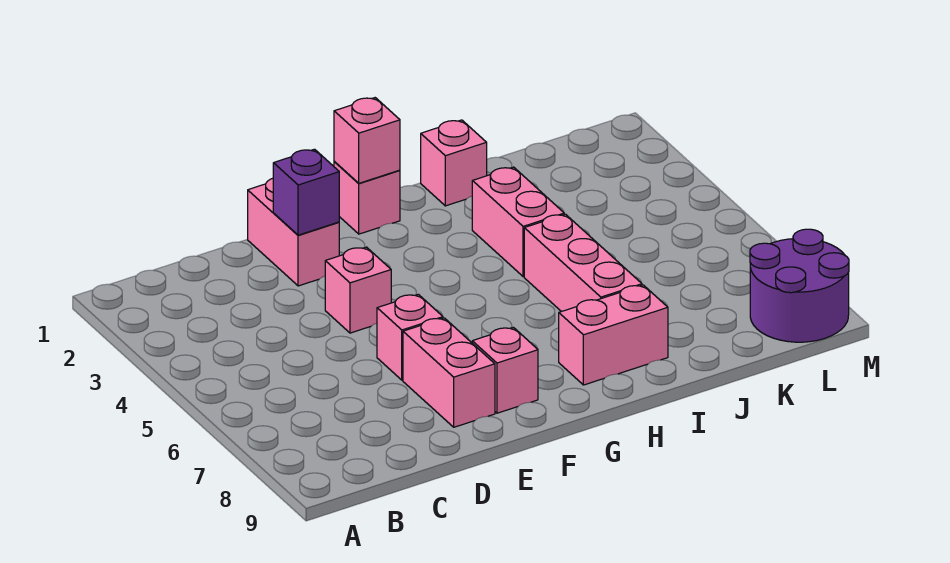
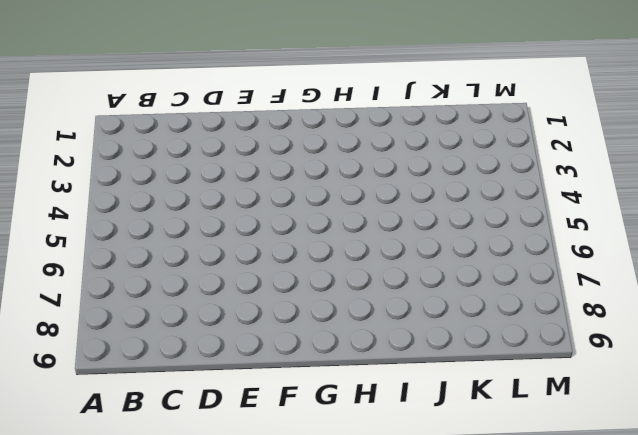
none -> pink 1x2 brick [248,178,339,286]
none -> pink 1x1 brick [325,247,391,333]
none -> pink 1x1 brick [377,294,443,380]

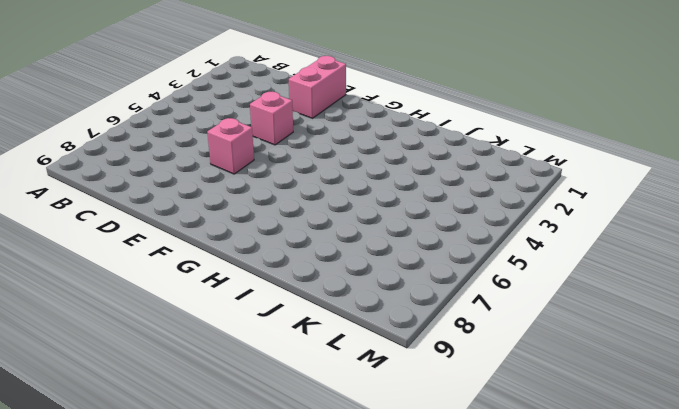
none -> pink 1x2 brick [403,318,495,427]
none -> pink 1x1 brick [472,327,538,413]
none -> pink 1x1 brick [334,161,400,234]

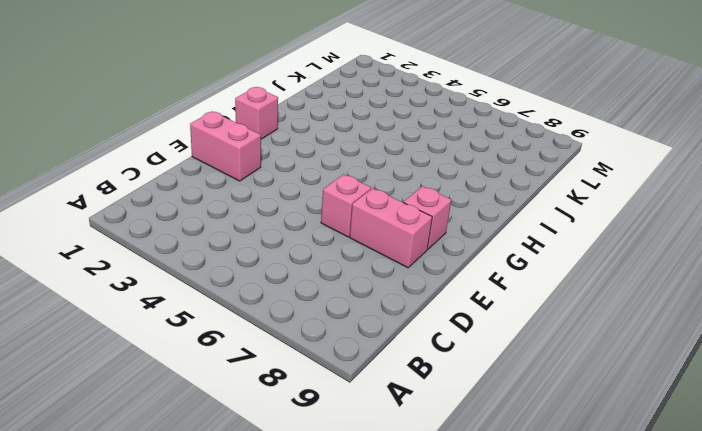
none -> pink 1x1 brick [325,247,391,333]
none -> pink 1x2 brick [559,285,668,385]
none -> pink 1x1 brick [421,120,487,206]

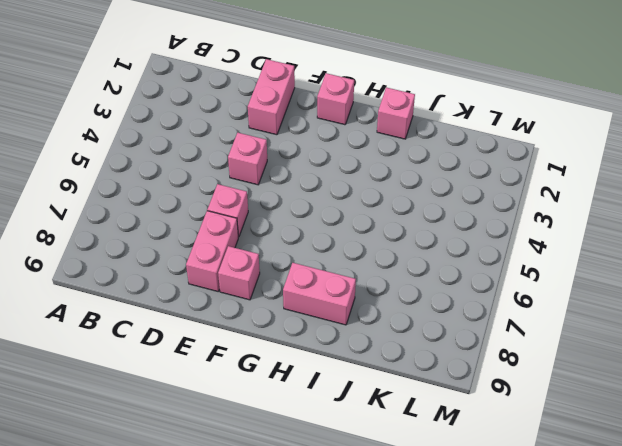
none -> pink 1x2 brick [472,167,564,277]
none -> pink 1x3 brick [524,214,642,312]
none -> purple 2x2 round brick [750,229,849,342]

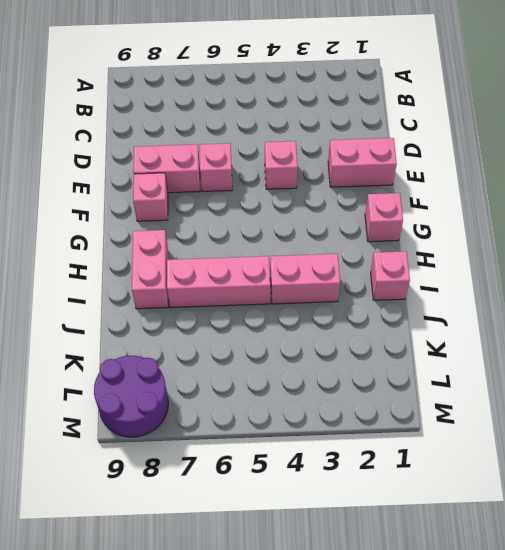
none -> purple 1x1 brick [273,149,339,235]
none -> pink 1x1 brick [334,98,400,183]

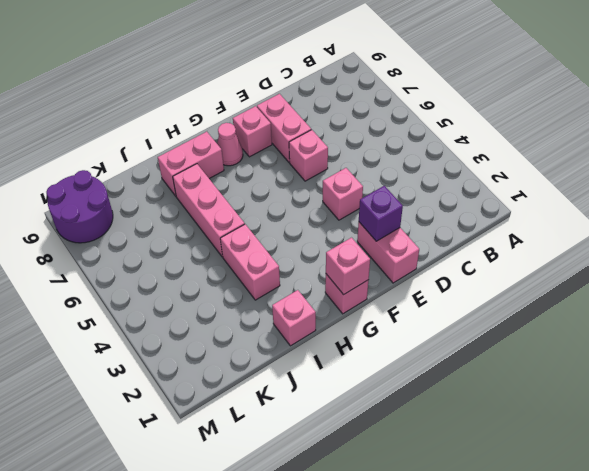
pink 1x1 cone [217,123,243,166] -> none

